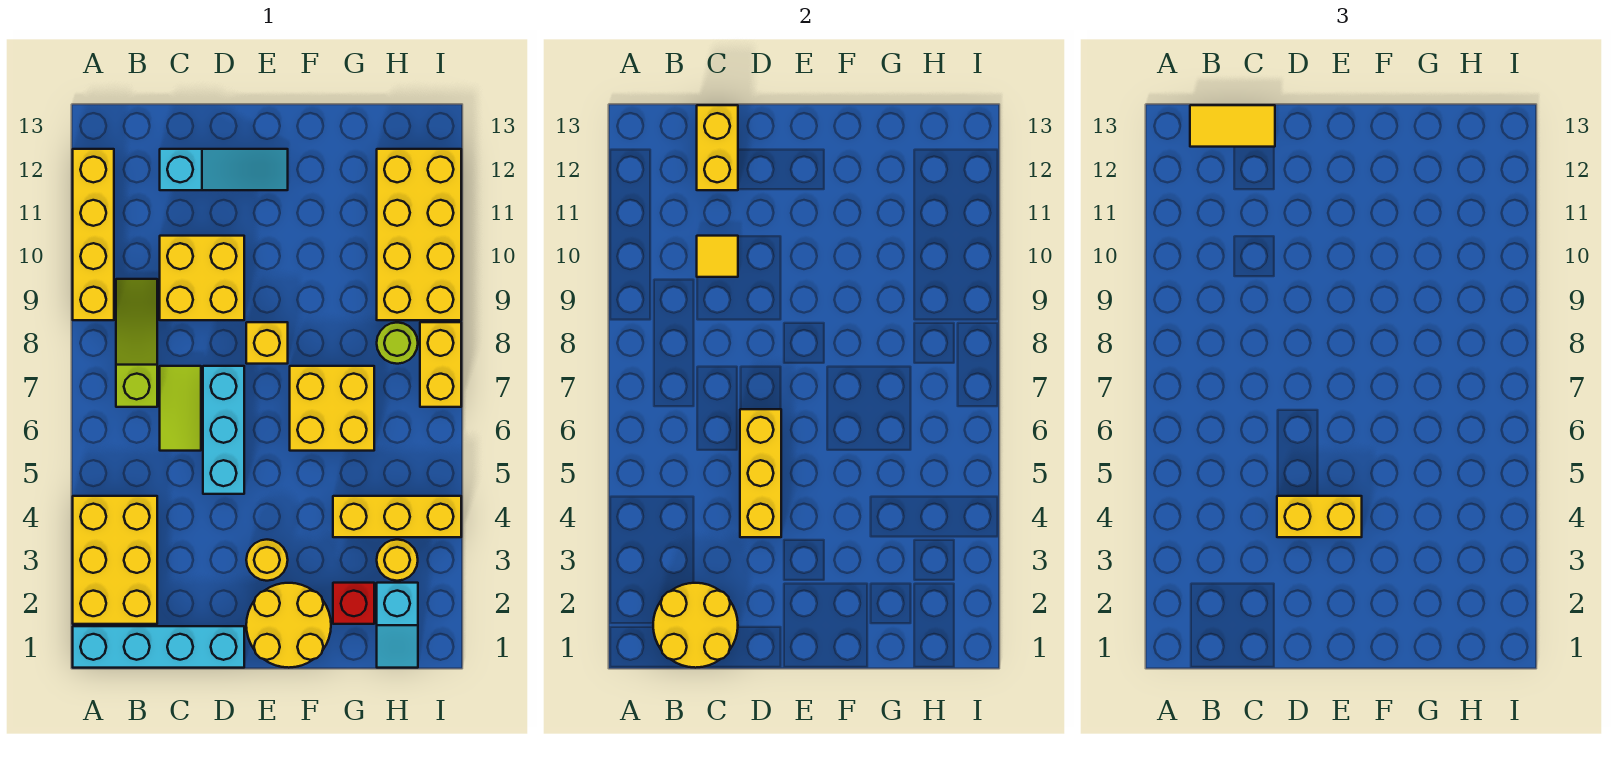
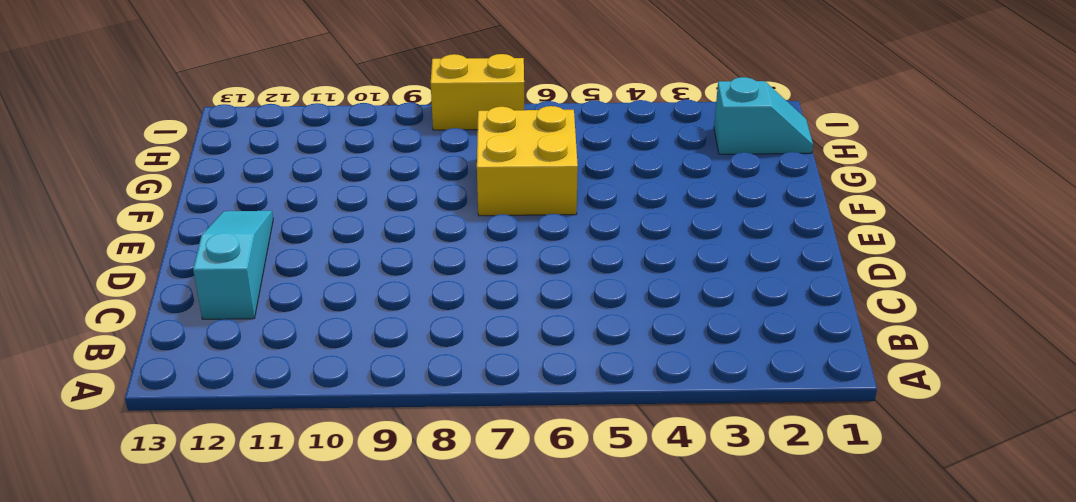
none -> cyan 1x4 brick [73,626,244,668]
none -> yellow 2x3 brick [73,496,157,624]
none -> yellow 1x4 brick [73,149,114,320]

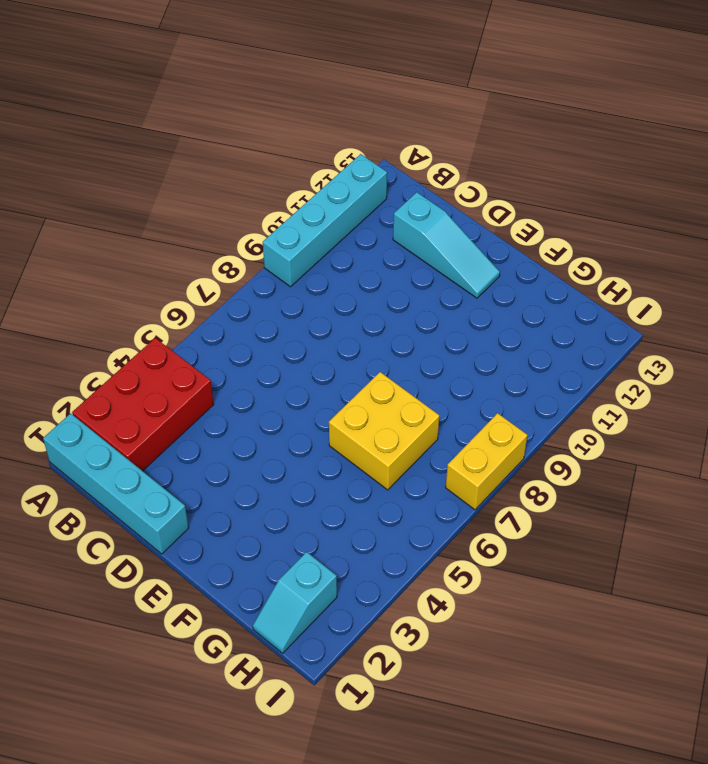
red 2x3 brick [72,338,214,471] -> yellow 2x3 brick [73,496,157,624]
cyan 1x4 brick [263,154,387,287] -> yellow 1x4 brick [73,149,114,320]
none -> lime 1x3 slope [116,279,157,407]
none -> lime 1x2 tile [160,366,201,451]
none -> yellow 2x2 brick [160,236,244,320]

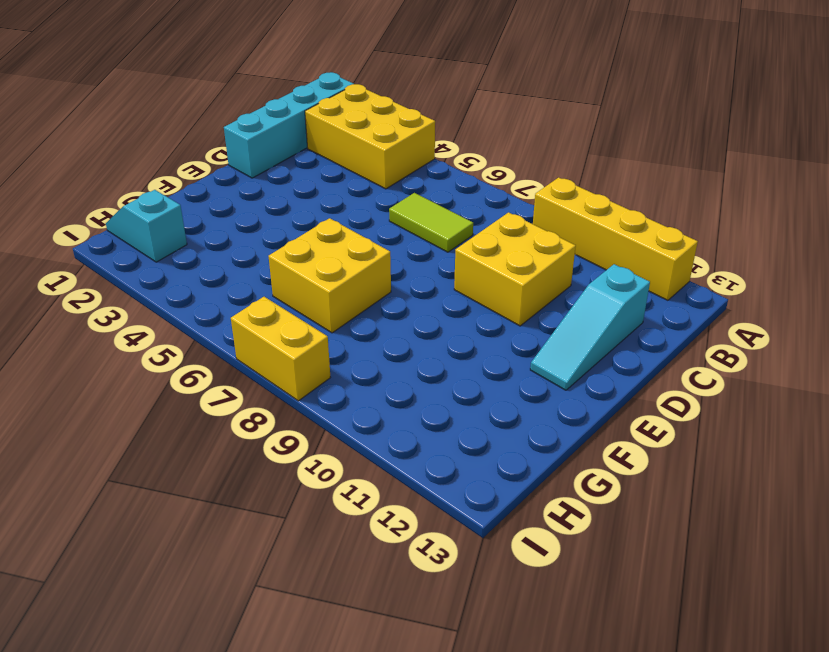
none -> lime 1x3 slope [116,279,157,407]
none -> cyan 1x3 brick [203,366,244,494]
none -> yellow 2x2 round brick [246,583,331,668]

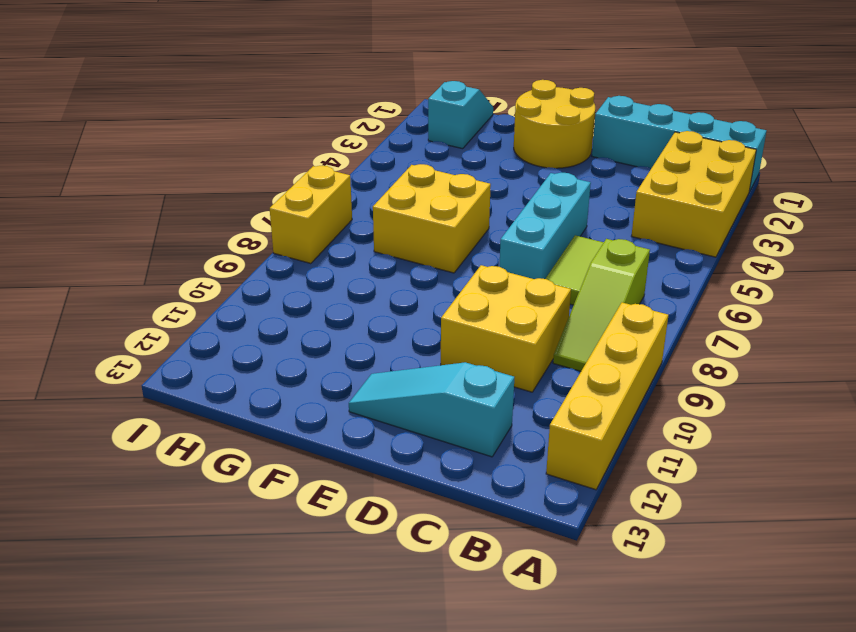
none -> yellow 1x1 round brick [246,540,288,581]
none -> yellow 1x1 brick [246,322,288,364]
none -> red 1x1 brick [333,583,374,624]

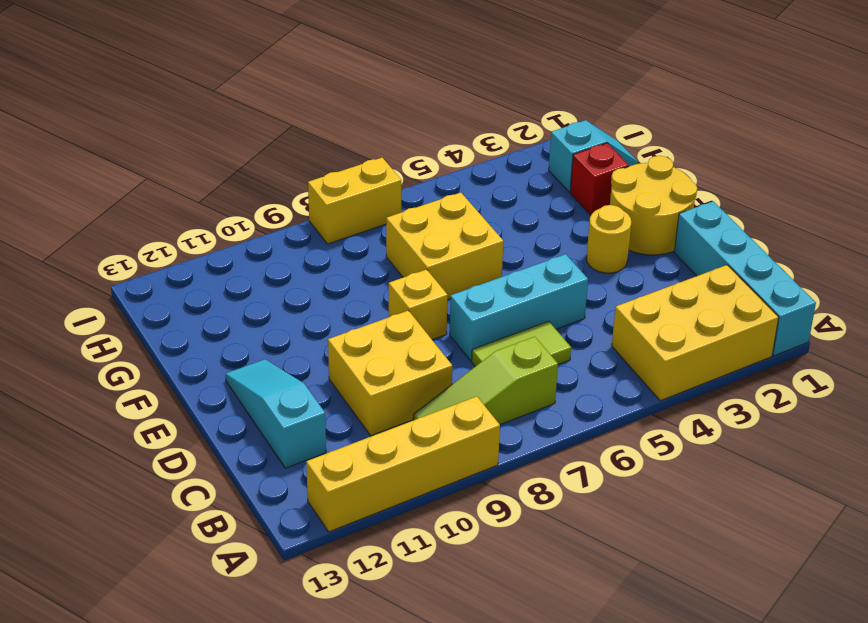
none -> yellow 1x3 brick [333,496,461,537]
none -> yellow 1x1 round brick [377,539,418,581]
none -> lime 1x1 round brick [377,323,418,364]

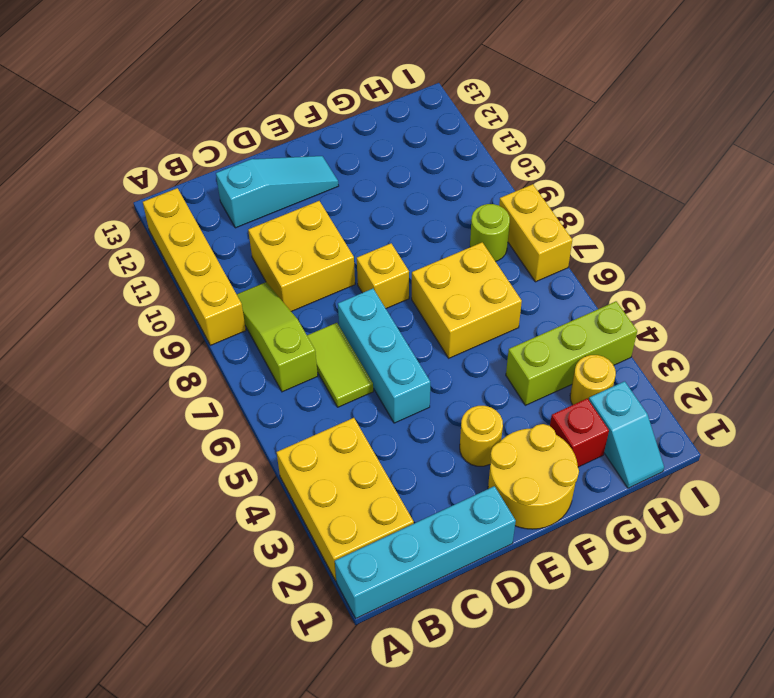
lime 1x3 brick [506,301,637,405] -> yellow 1x3 brick [333,496,461,537]
none -> yellow 2x4 brick [377,149,461,320]
none -> yellow 2x2 round brick [653,583,738,668]
none -> yellow 1x1 tile [697,236,738,277]

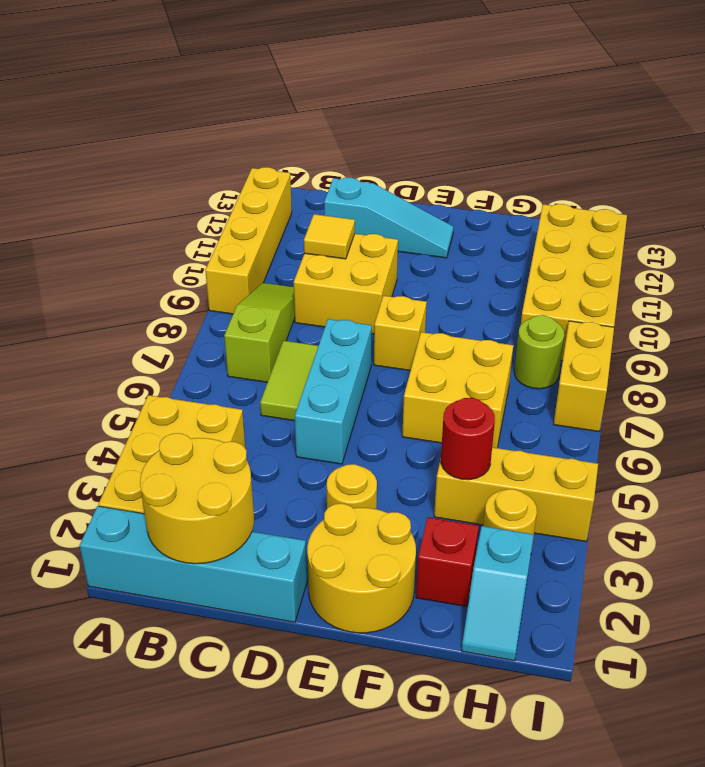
red 1x1 round brick [441,398,495,480] -> none
none -> yellow 1x2 brick [697,105,738,190]
none -> yellow 1x3 brick [740,409,781,537]
none -> yellow 1x2 tile [1190,105,1275,147]

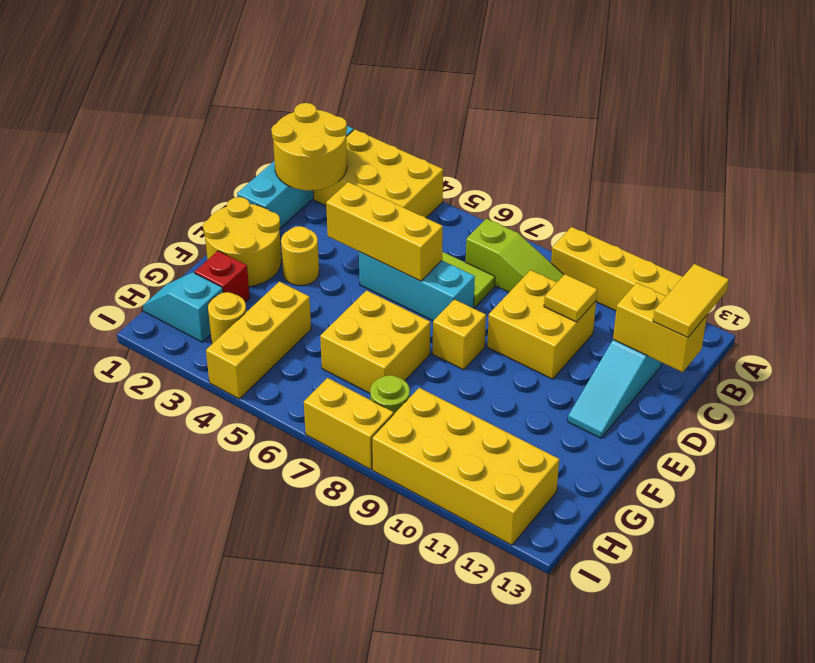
none -> yellow 1x2 brick [1277,496,1362,537]

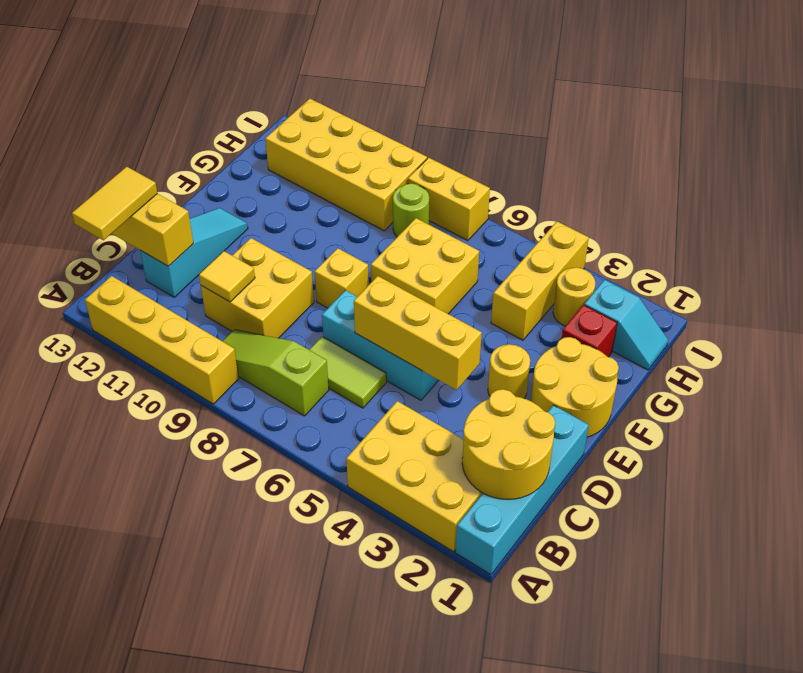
none -> yellow 1x2 brick [1277,496,1362,537]

